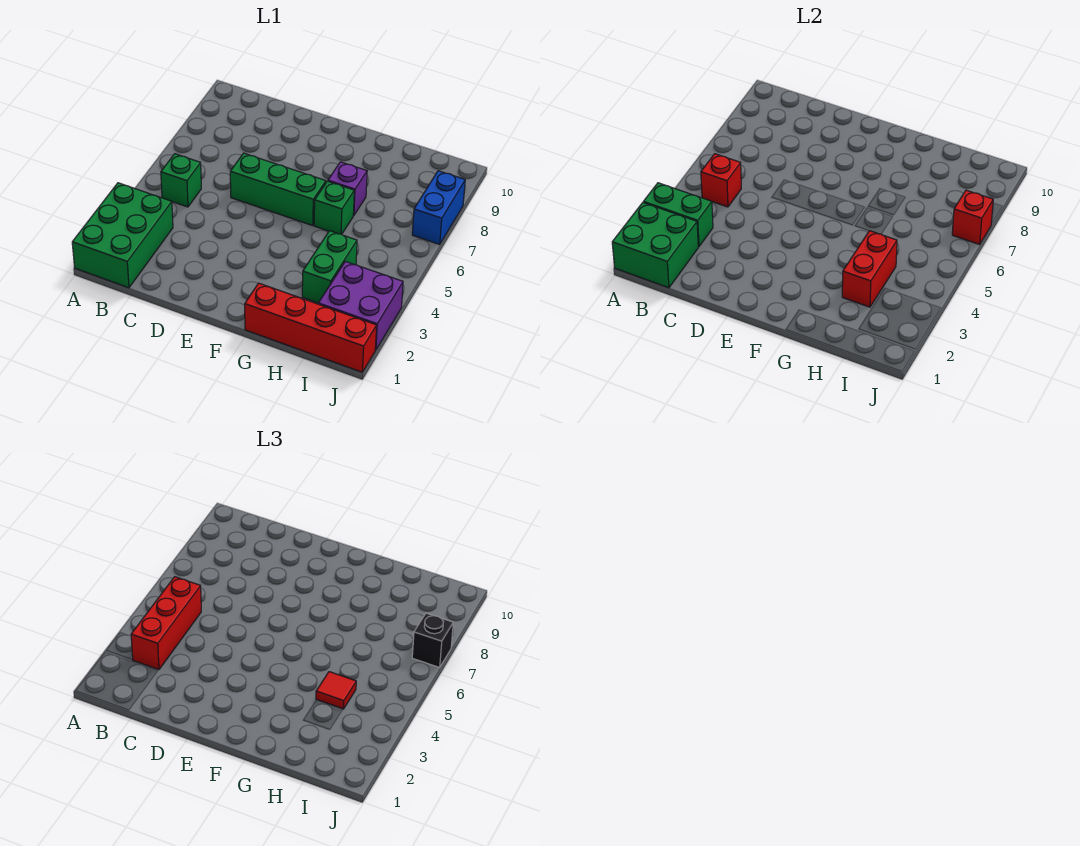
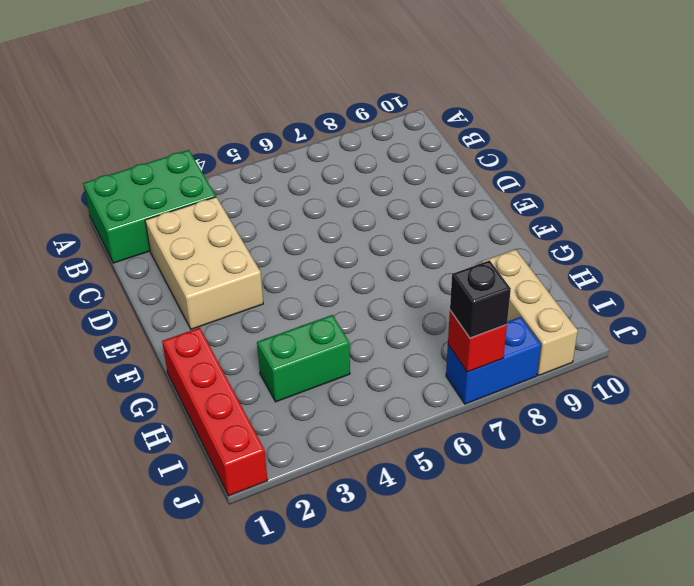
tan 2x3 brick [145,197,263,329] -> none
tan 1x3 brick [482,249,578,376] -> none
none -> green 1x1 brick [161,154,201,207]
none -> green 1x3 brick [230,153,326,226]
none -> green 1x1 brick [314,181,354,234]

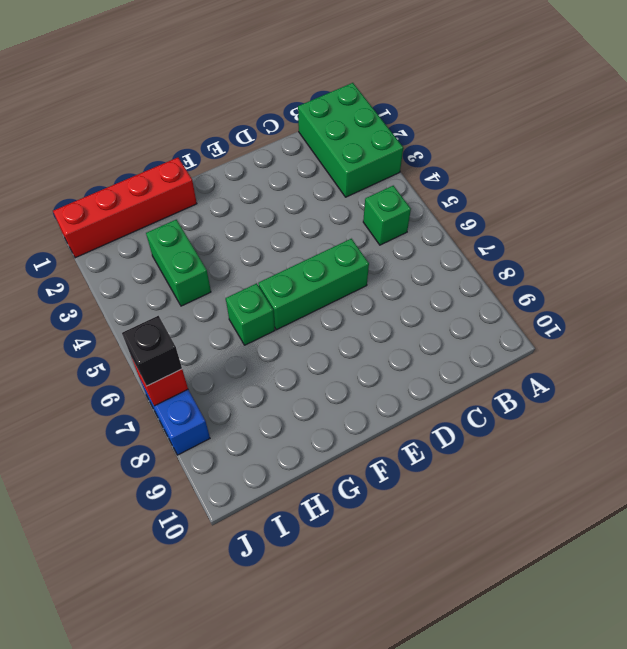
none -> purple 1x1 brick [328,162,367,215]
none -> purple 2x2 brick [318,261,403,350]
none -> green 2x2 brick [612,203,698,288]

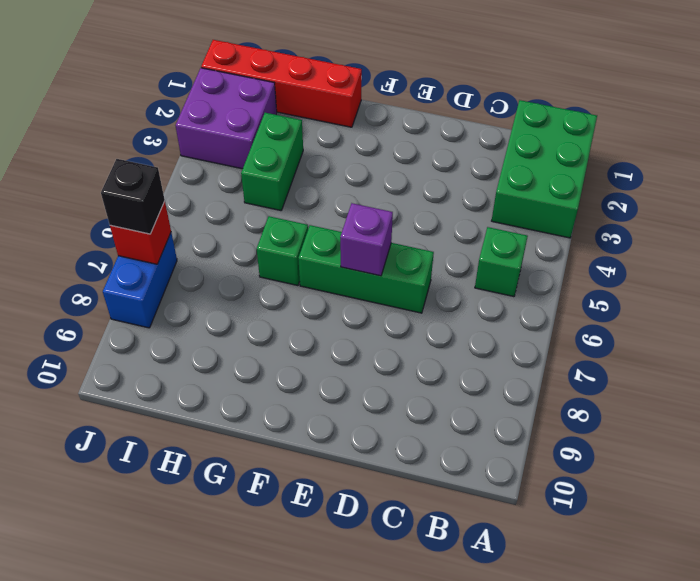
purple 1x1 brick [340,203,393,276] -> purple 1x1 brick moved to [328,162,367,215]
none -> green 2x2 brick [612,203,698,288]
none -> green 1x2 brick [643,183,713,247]
none -> red 1x1 brick [701,154,741,207]

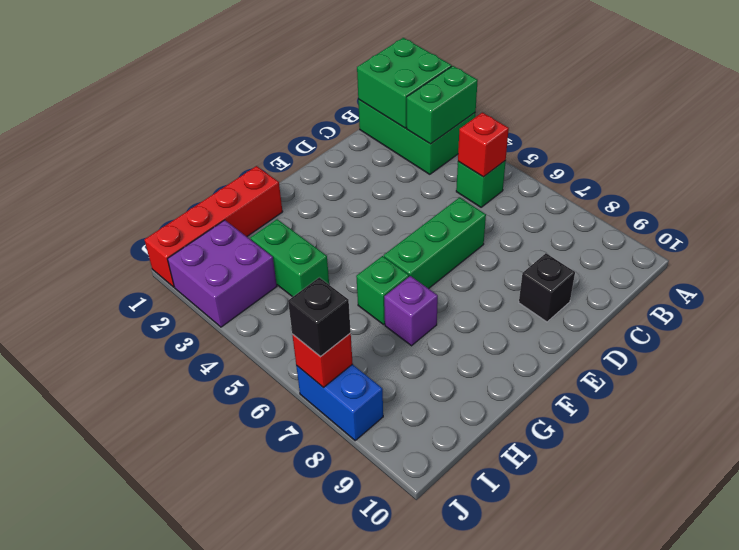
black 1x1 brick [519,253,575,322] -> none
none -> red 1x2 brick [842,231,897,307]
none -> red 1x3 brick [131,577,201,670]
none -> red 1x1 tile [316,672,356,709]

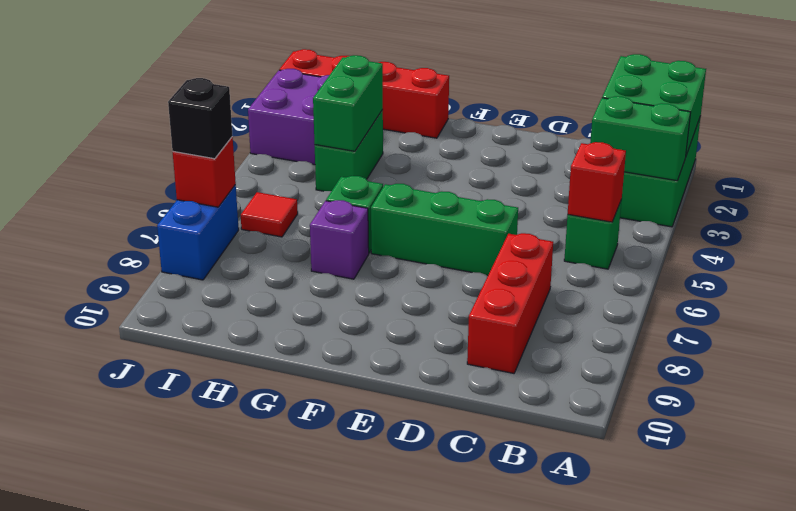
red 1x3 brick [467,233,553,373] -> red 1x3 brick moved to [131,577,201,670]
green 1x2 brick [313,55,383,151] -> red 1x2 brick [842,231,897,307]
red 1x1 tile [241,192,298,237] -> red 1x1 tile moved to [316,672,356,709]

